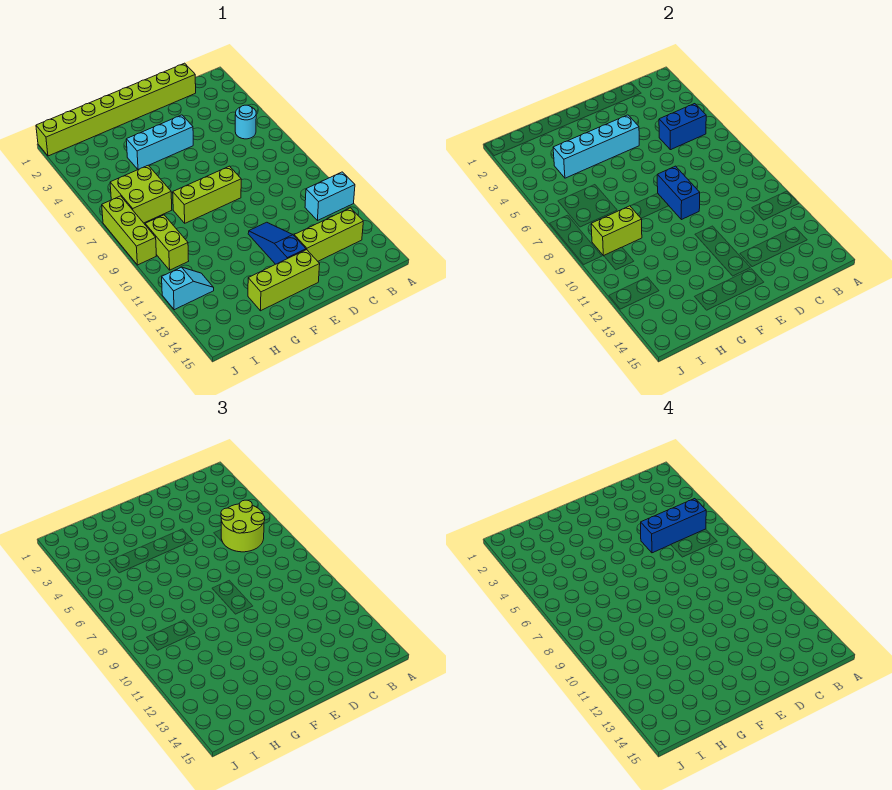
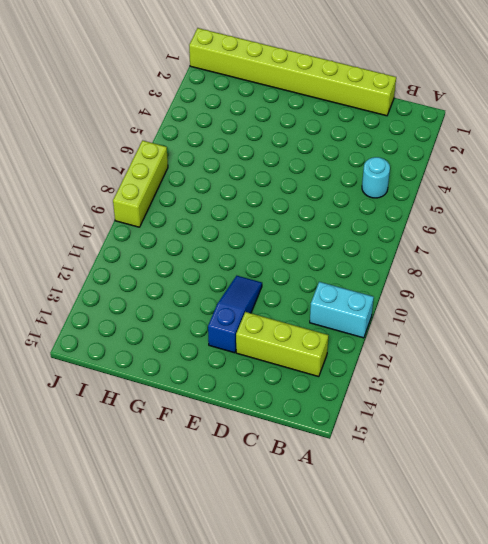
none -> cyan 1x3 brick [126,115,193,169]
none -> lime 1x3 brick [173,166,241,223]
none -> lime 1x3 brick [248,250,320,311]

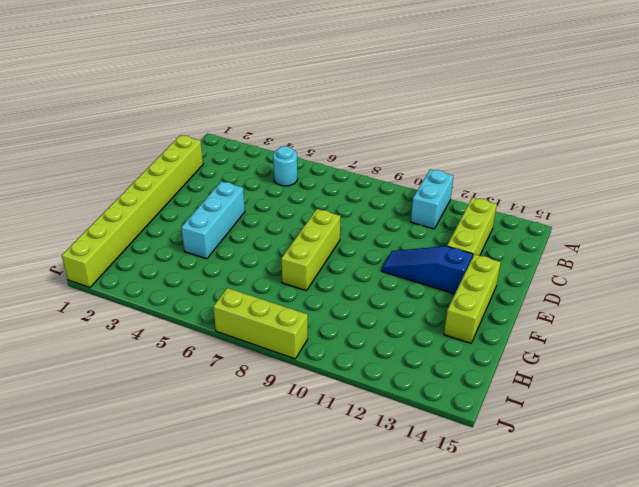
none -> lime 2x2 brick [110,165,172,223]
none -> lime 1x2 brick [145,215,189,270]
none -> cyan 1x2 slope [162,267,214,310]

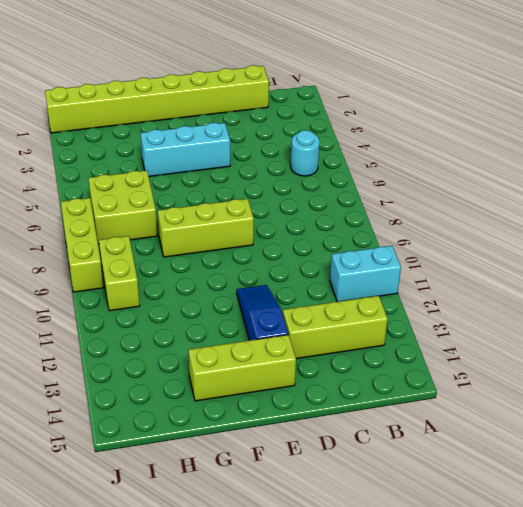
none -> cyan 1x2 slope [162,267,214,310]
none -> blue 1x2 brick [659,104,706,150]
none -> cyan 1x4 brick [553,115,639,178]

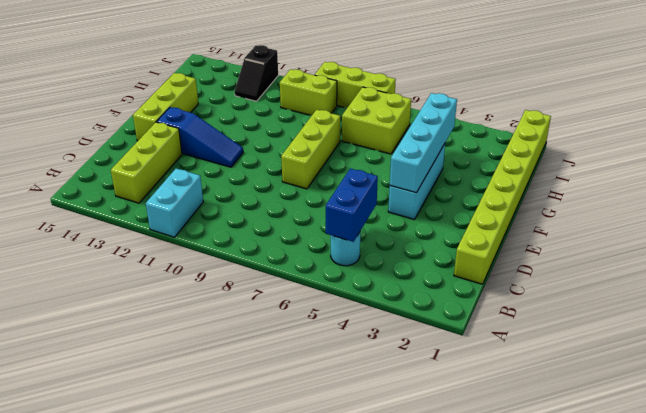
black 1x2 slope [235,45,278,101] -> cyan 1x2 slope [162,267,214,310]
none -> blue 1x2 brick [657,166,700,220]
none -> lime 1x2 brick [591,206,642,256]
none -> lime 2x2 round brick [221,500,265,552]

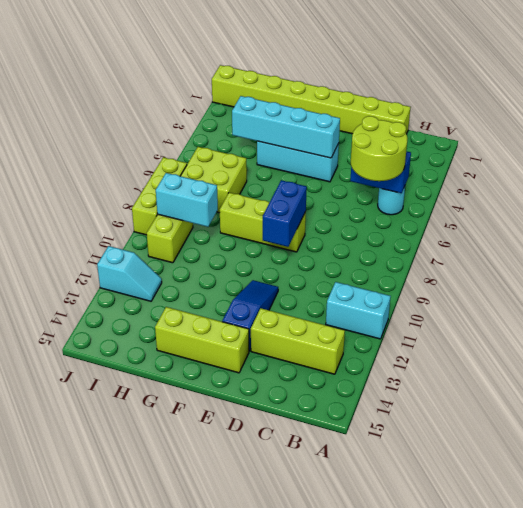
cyan 1x2 brick [156,173,218,227] -> lime 1x2 brick [591,206,642,256]
none -> blue 1x3 brick [641,499,706,553]

